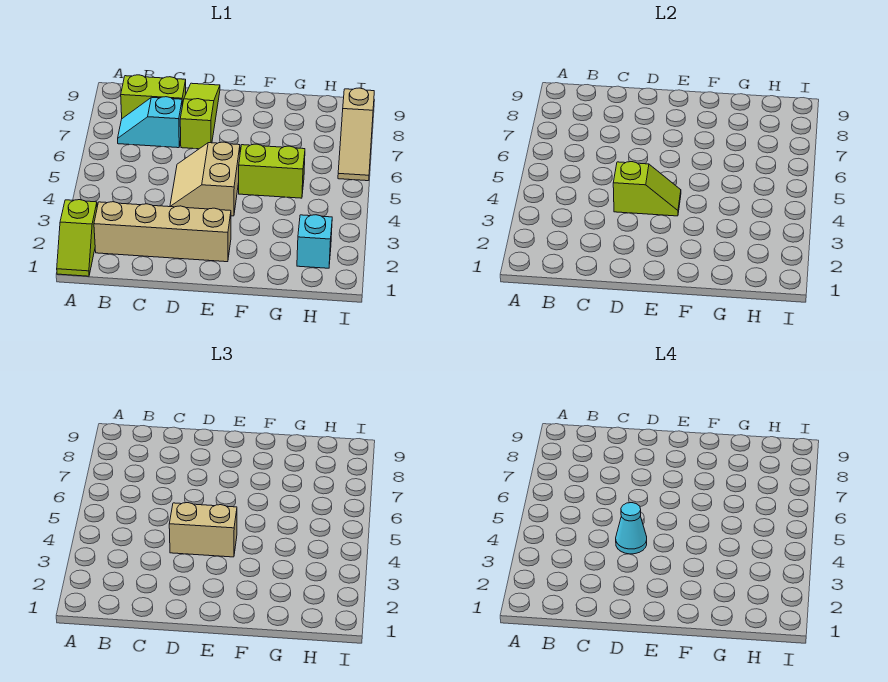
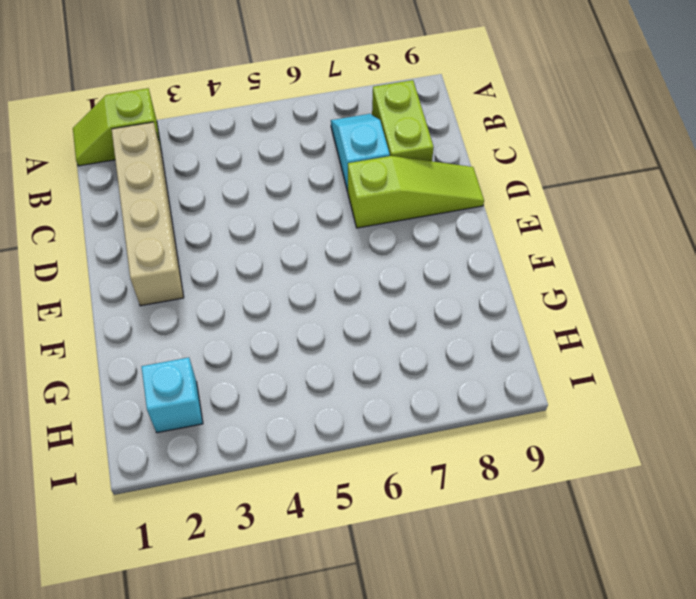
none -> tan 2x2 slope [170,142,240,216]
none -> lime 1x2 brick [239,144,305,198]
none -> tan 1x3 slope [338,88,374,181]

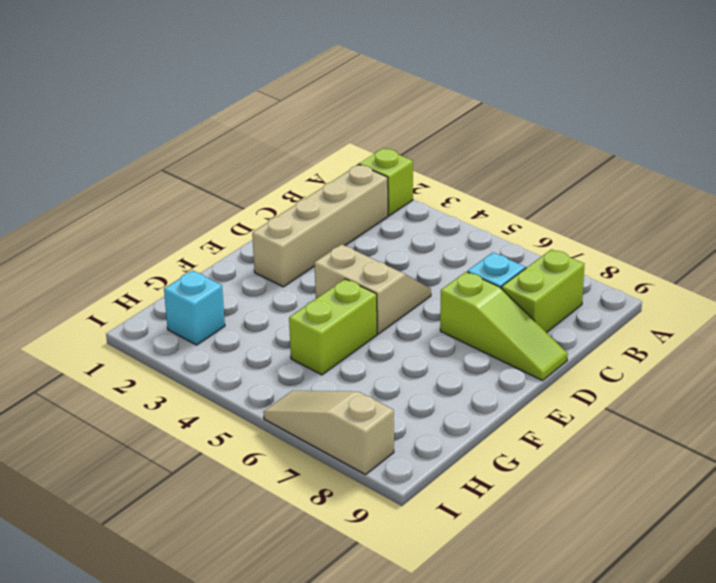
none -> lime 1x2 slope [613,162,681,216]
none -> tan 1x2 brick [169,503,237,557]
none -> cyan 1x1 cone [616,503,647,554]

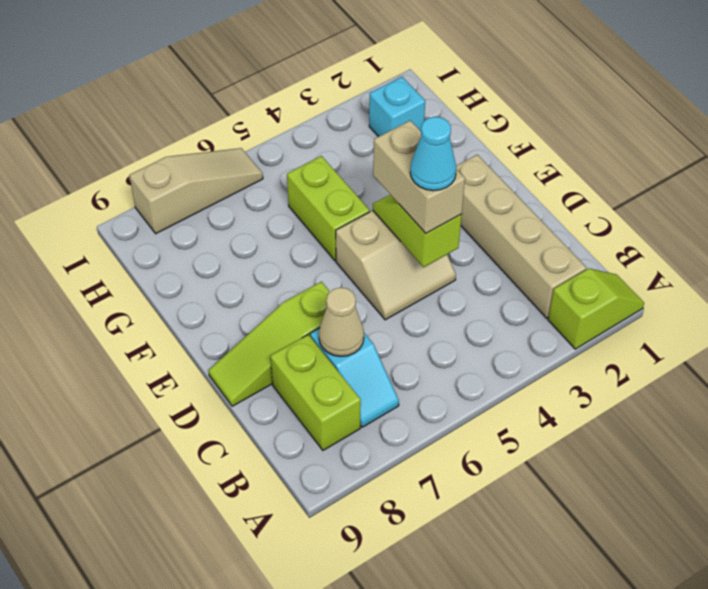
tan 1x1 cone [319,287,364,357] -> none

